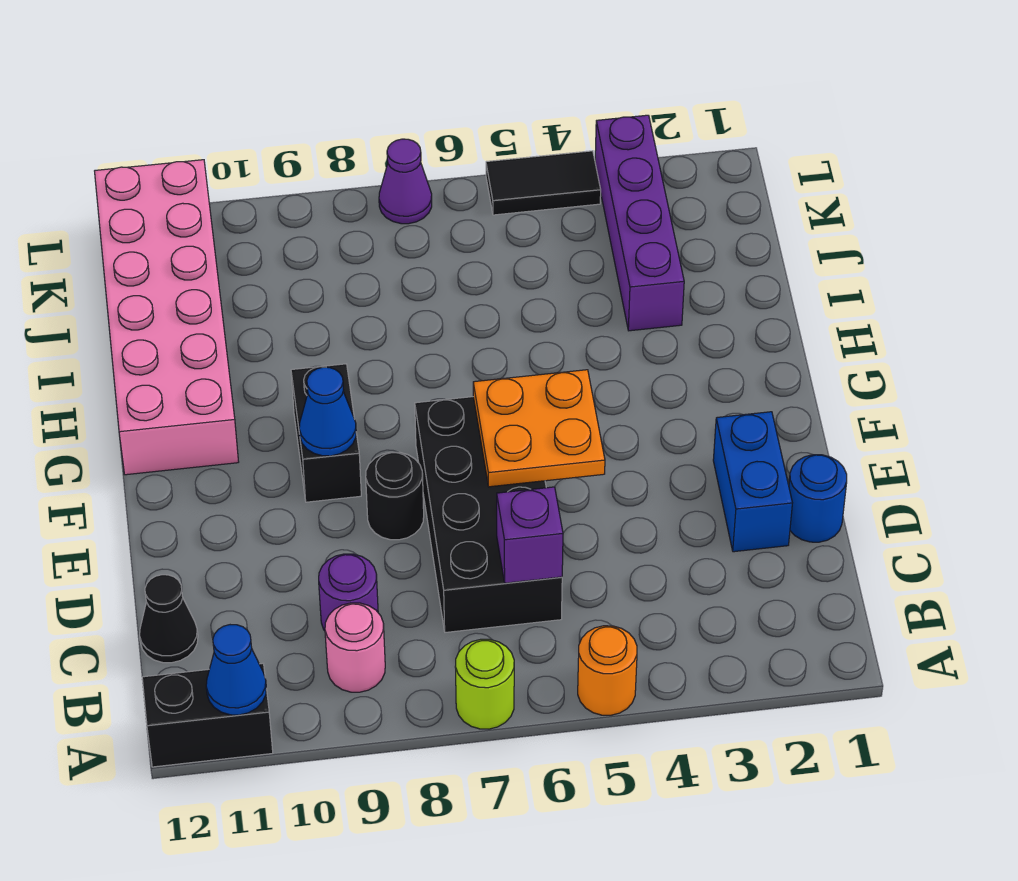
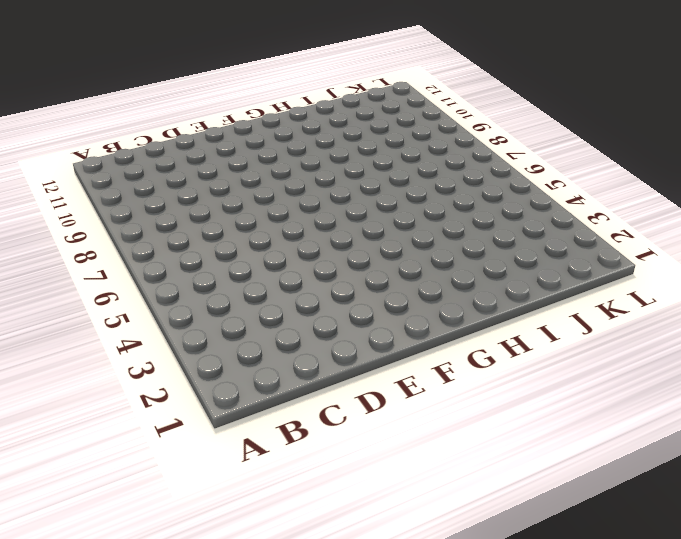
none -> orange 1x1 round brick [578,626,637,715]
none -> lime 1x1 round brick [455,639,514,729]
none -> black 1x2 brick [142,664,273,767]

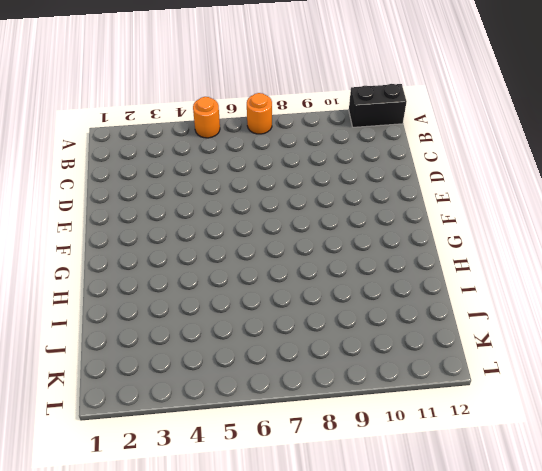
orange 1x1 round brick [247,93,272,134] -> lime 1x1 round brick [455,639,514,729]
none -> pink 1x1 round brick [325,603,385,692]
none -> black 2x4 brick [415,397,562,632]
none -> purple 1x1 round brick [319,554,378,631]

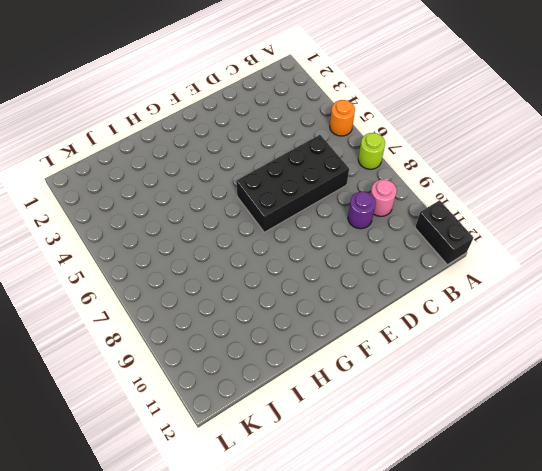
none -> black 1x1 cone [140,575,198,663]
none -> blue 1x1 round brick [789,455,847,542]
none -> blue 1x2 brick [713,412,792,552]

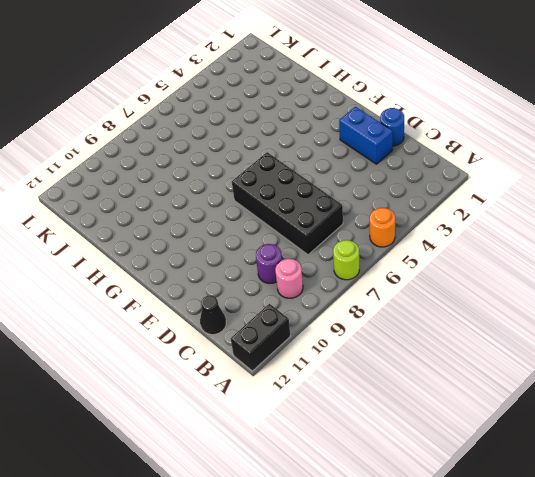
none -> black 1x1 round brick [366,452,424,540]
none -> black 1x2 brick [291,364,361,502]
none -> pink 2x6 brick [95,160,239,475]

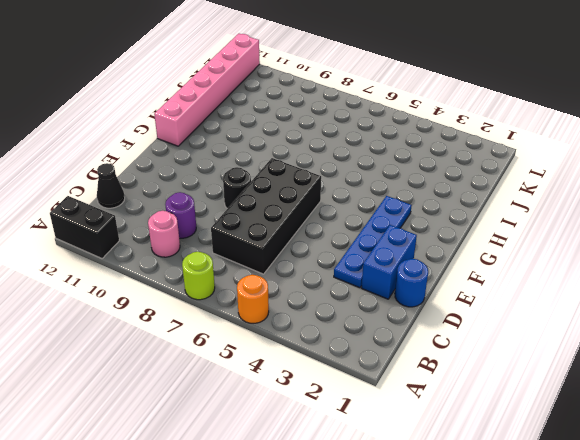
blue 1x4 plate [334,196,412,288] -> none
pink 1x6 brick [154,34,260,146] -> pink 2x6 brick [95,160,239,475]
none -> black 1x2 brick [291,364,361,502]
none -> purple 1x4 brick [595,115,684,331]
none -> black 1x2 tile [486,151,601,215]

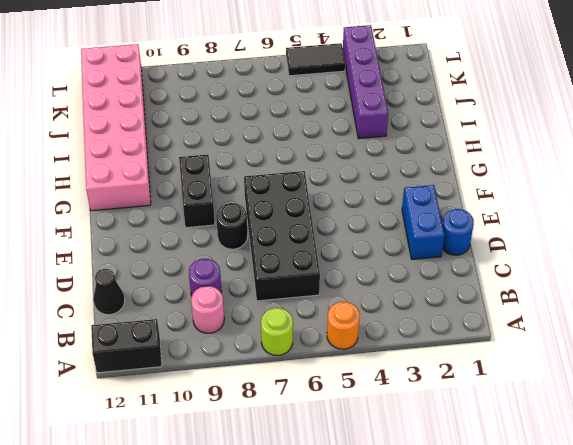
none -> purple 1x1 cone [379,139,432,224]
none -> blue 1x1 cone [206,625,266,715]
none -> purple 1x1 brick [497,487,563,583]

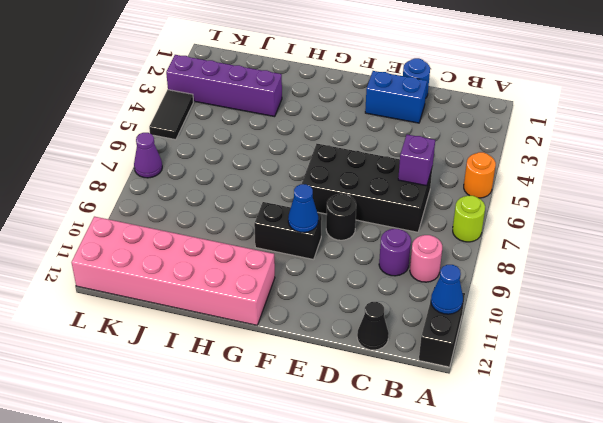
none -> orange 2x2 plate [473,370,605,487]

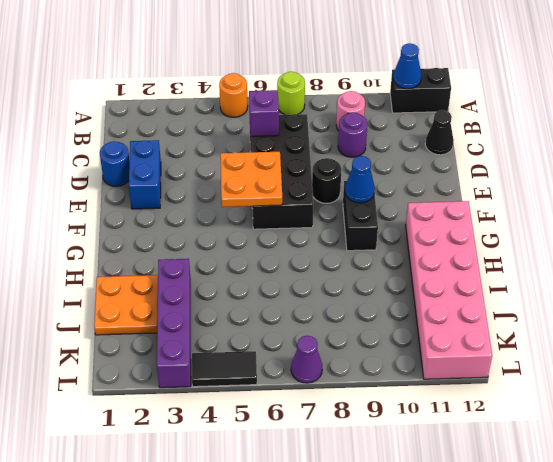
orange 2x2 plate [94,275,158,335] -> none

